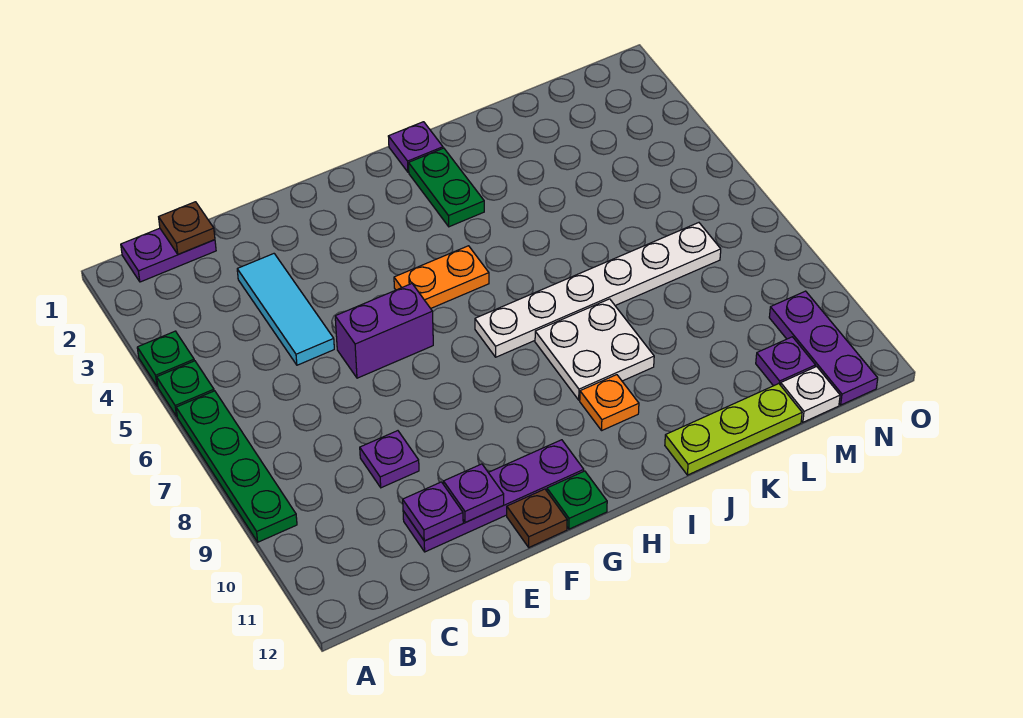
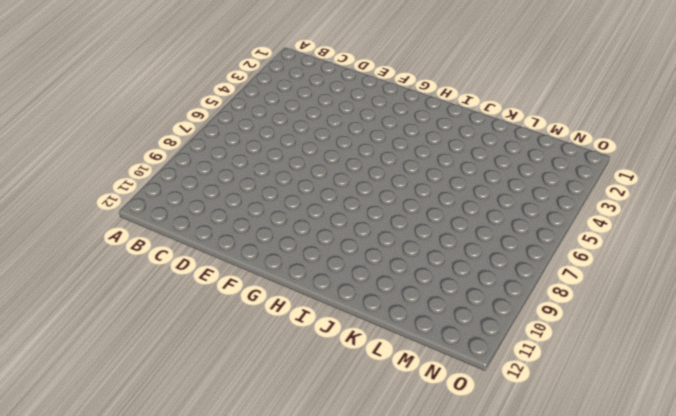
none -> green 1x1 plate [137,331,194,386]
none -> green 1x1 plate [157,361,214,416]
none -> green 1x4 plate [176,391,297,542]

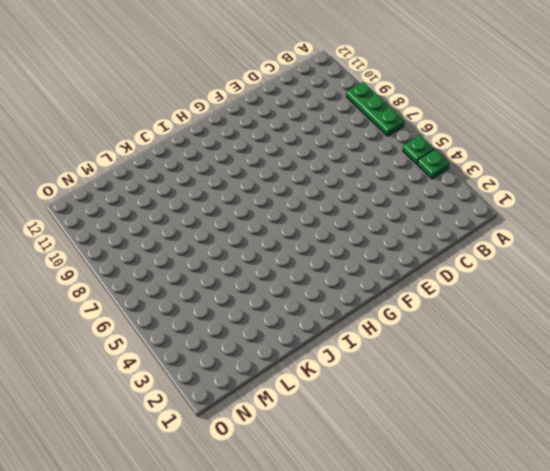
green 1x3 plate [346,82,404,136] -> green 1x4 plate [176,391,297,542]
none -> purple 1x2 plate [121,228,216,282]
none -> cyan 1x3 tile [237,254,334,365]
none -> purple 1x1 plate [360,431,419,488]

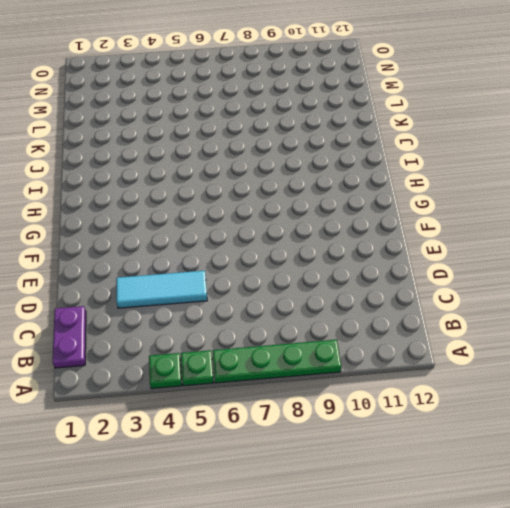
none -> purple 1x1 plate [360,431,419,488]
none -> purple 1x4 plate [403,440,584,552]
none -> purple 1x2 brick [335,284,433,378]

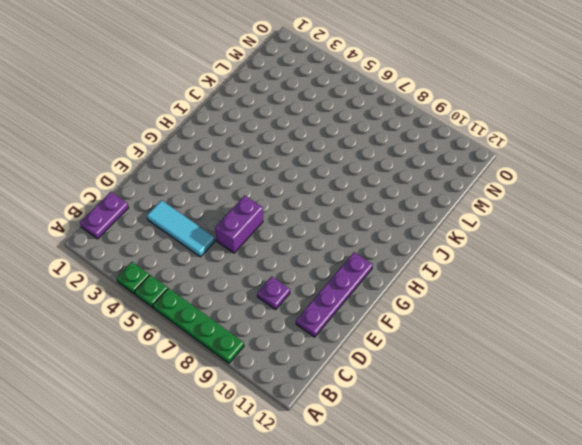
none -> brown 1x1 plate [507,489,567,547]
none -> orange 1x2 plate [394,246,489,308]
none -> green 1x1 plate [547,471,607,529]

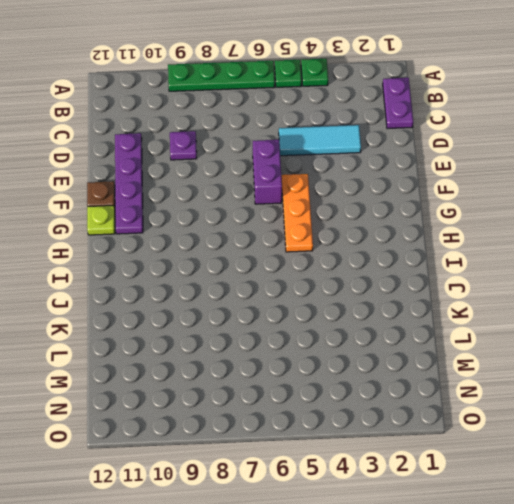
orange 1x3 plate [282,174,313,252] -> orange 1x2 plate [394,246,489,308]
lime 1x1 plate [87,206,115,235] -> green 1x1 plate [547,471,607,529]
none -> white 1x6 plate [475,223,721,357]
none -> purple 1x1 plate [388,122,443,172]
none -> green 1x2 plate [409,148,484,227]

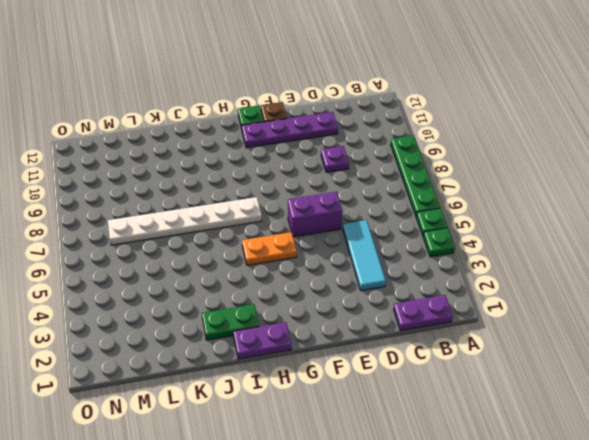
purple 1x2 plate [233,322,292,359] -> purple 1x1 plate [388,122,443,172]
green 1x2 plate [202,304,259,340] -> green 1x2 plate turned to [409,148,484,227]
none -> white 2x2 plate [535,299,654,400]
none -> orange 1x1 plate [580,375,639,430]
none -> lime 1x3 plate [665,384,802,475]

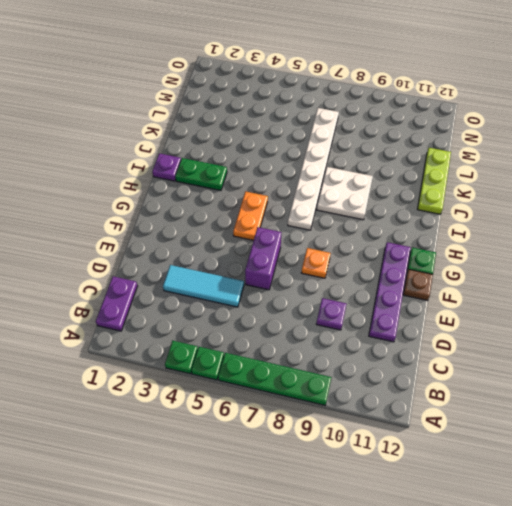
orange 1x1 plate [301,248,331,278] -> orange 1x1 plate moved to [580,375,639,430]
none -> purple 1x1 plate [756,337,816,386]
none -> white 1x1 plate [781,366,840,422]
none -> purple 1x3 plate [769,291,878,405]

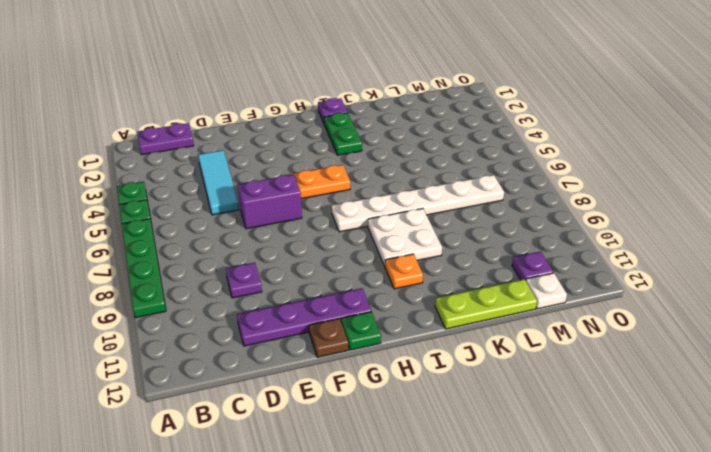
none -> purple 1x3 plate [769,291,878,405]
none -> brown 1x1 plate [159,202,215,254]
none -> purple 1x1 plate [403,482,463,541]

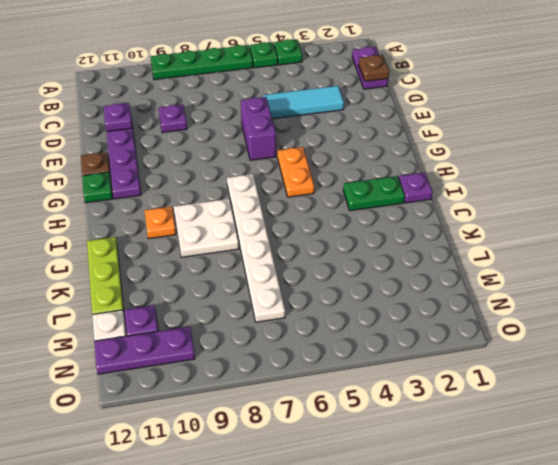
none -> purple 1x1 plate [444,464,504,522]

